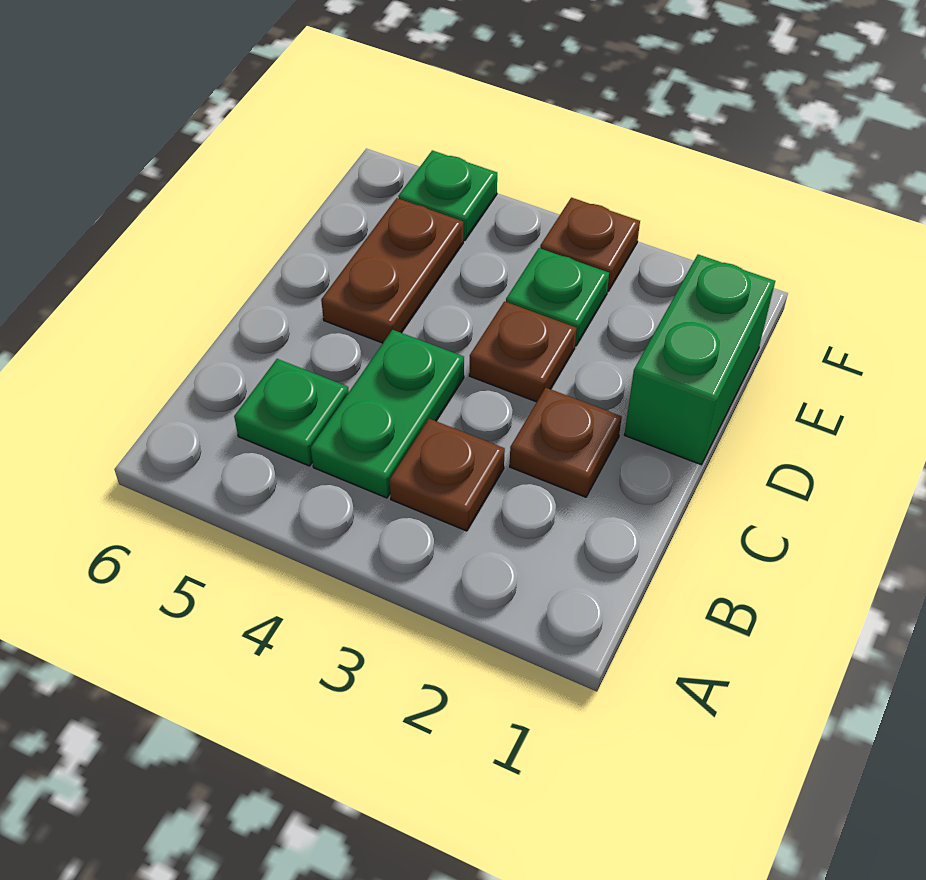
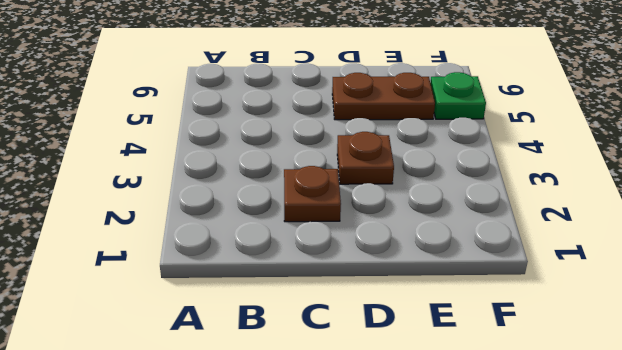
none -> brown 1x1 plate [390,419,505,531]
none -> green 1x2 plate [311,330,464,498]

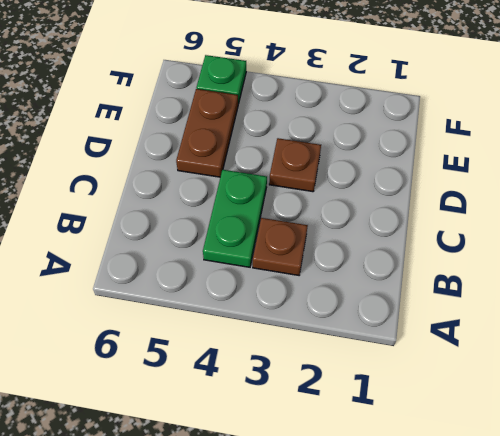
none -> green 1x1 plate [234,359,349,466]
none -> brown 1x1 plate [510,388,622,497]

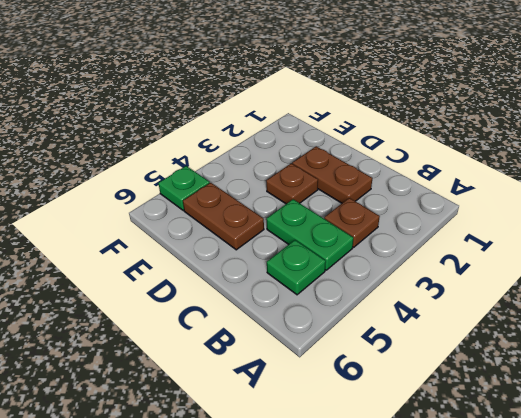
brown 1x2 plate [292,146,372,203] -> brown 1x1 plate [510,388,622,497]
none -> green 1x2 brick [625,255,775,465]
none -> green 1x1 plate [506,248,609,346]

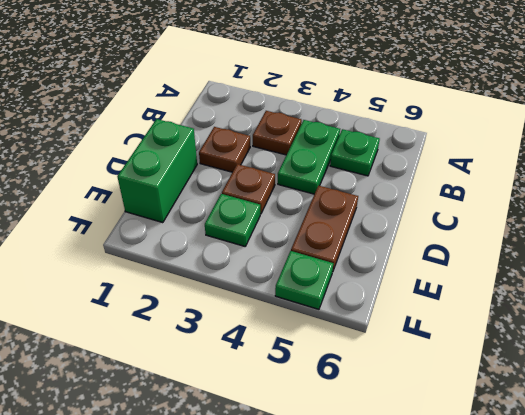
none -> brown 1x1 plate [540,198,640,291]

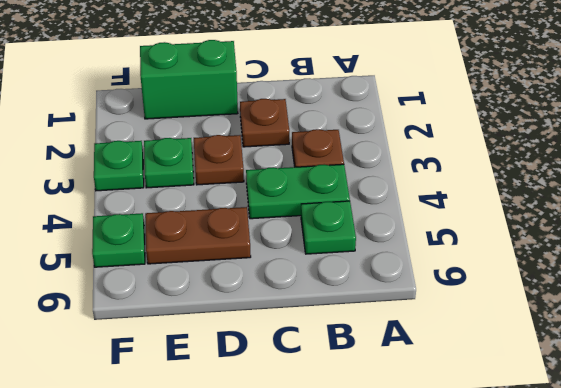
green 1x1 plate [94,141,144,191] -> brown 1x1 plate [540,198,640,291]

